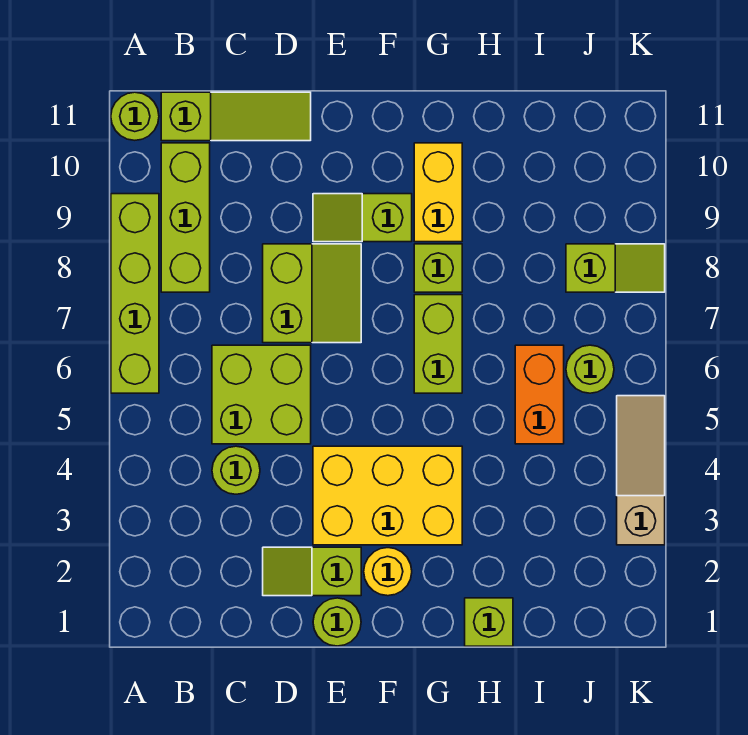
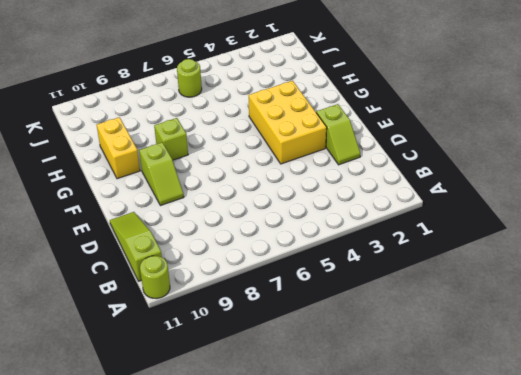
yellow 1x2 brick [97,117,140,179] -> yellow 1x2 brick turned to [414,143,462,242]
none -> lime 1x4 brick [111,194,159,393]
none -> lime 1x3 brick [161,143,210,292]
none -> lime 1x1 round brick [212,446,260,494]

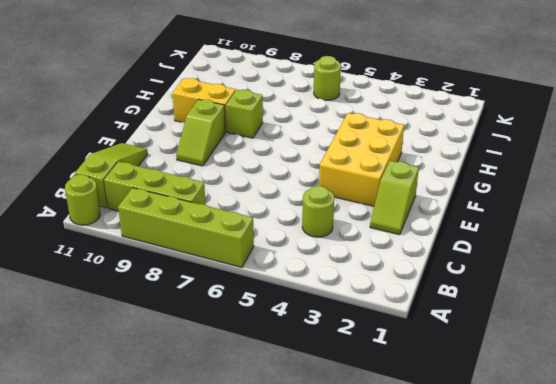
none -> lime 2x2 brick [212,345,311,444]
none -> lime 2x2 slope [263,244,361,343]
none -> lime 1x1 round brick [313,598,361,646]

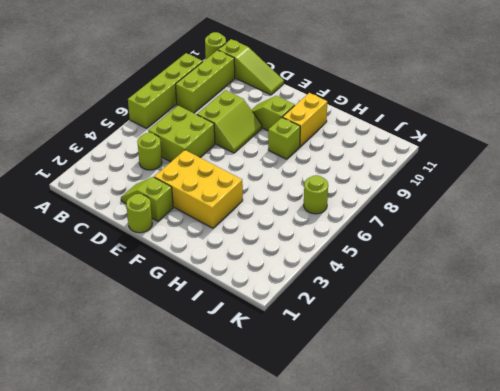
none -> yellow 1x1 round brick [364,548,412,596]
none -> lime 1x2 brick [414,295,462,393]
none -> lime 1x1 brick [465,598,513,646]

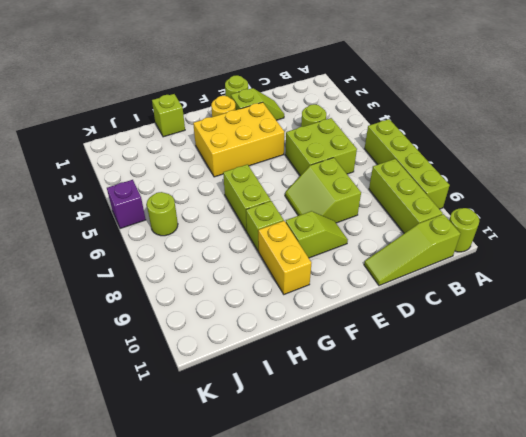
purple 1x1 brick [107,180,146,229] -> tan 1x3 slope [617,396,665,545]
none -> orange 1x2 brick [515,345,564,444]
none -> lime 1x2 slope [566,244,665,292]

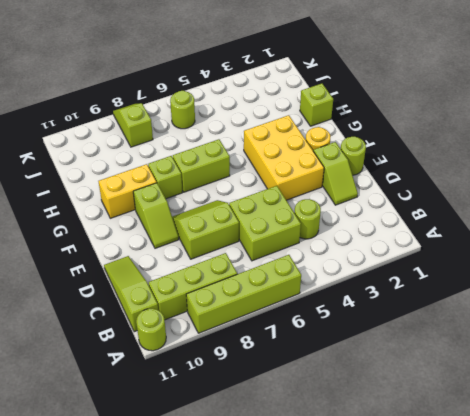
none -> orange 1x2 brick [515,345,564,444]
none -> tan 1x3 slope [617,396,665,545]

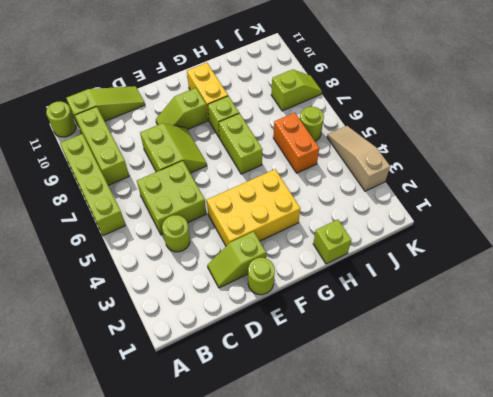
none -> yellow 1x1 round brick [364,548,412,596]

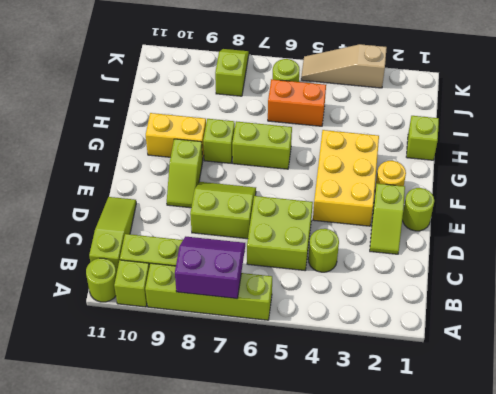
purple 2x2 slope [175,237,245,299] -> none
lime 1x1 brick [114,260,149,307] -> none

